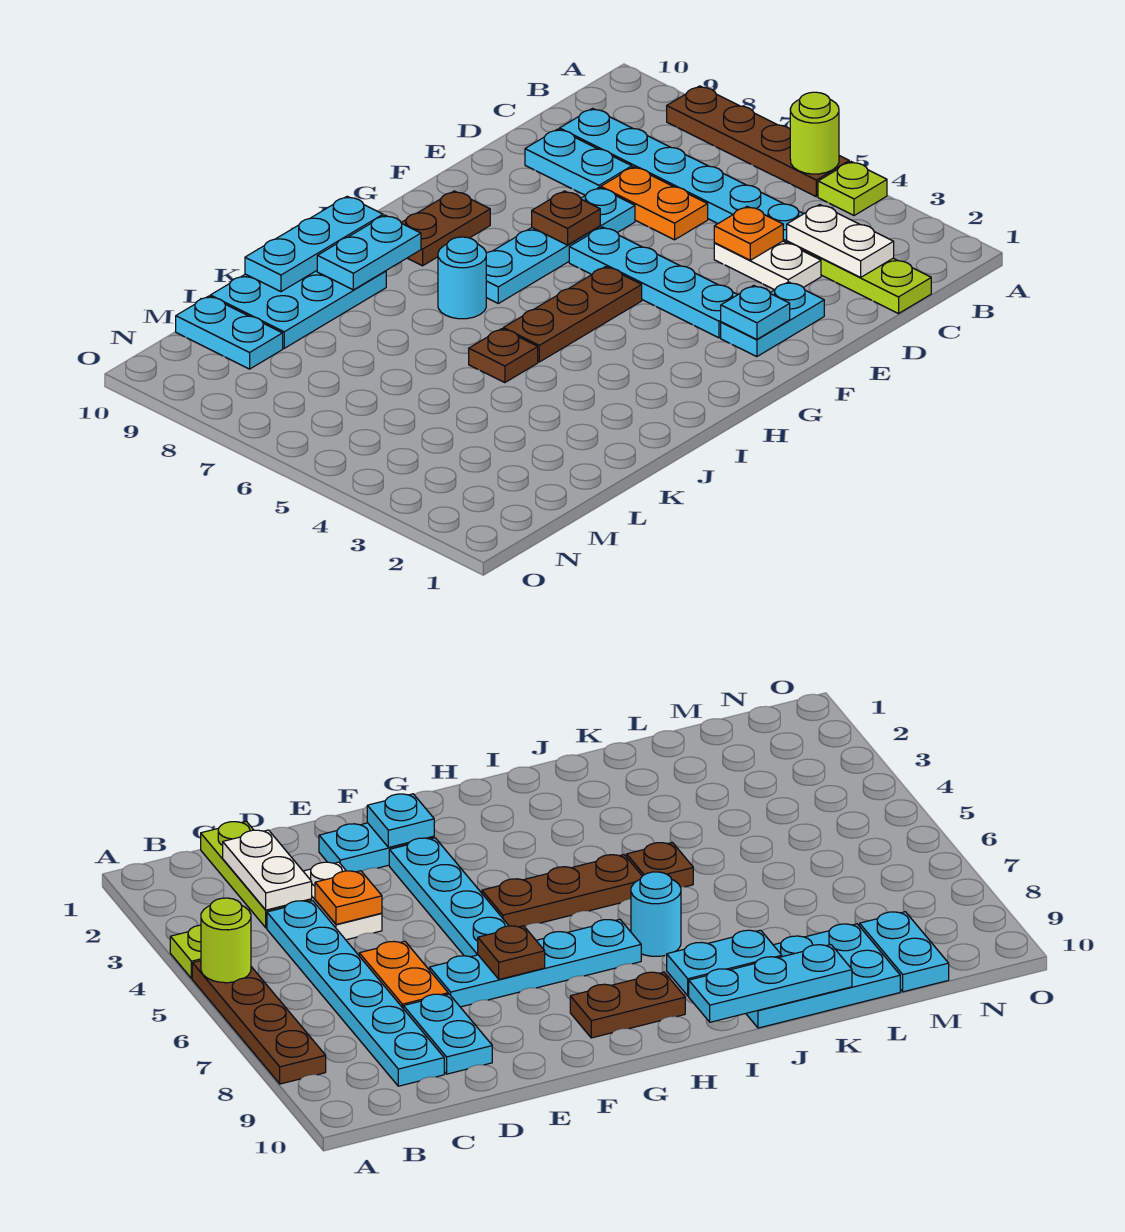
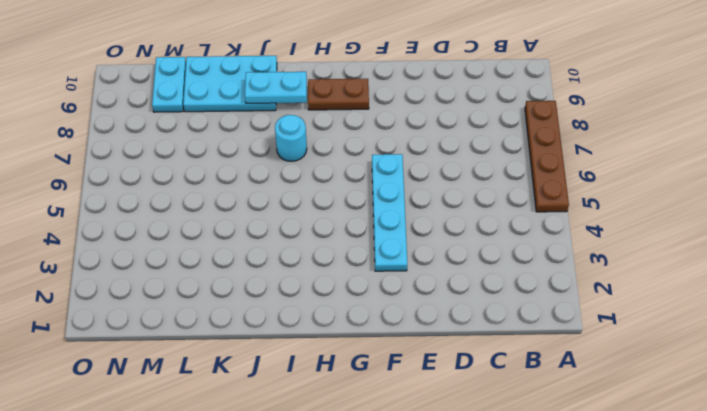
none -> lime 1x1 plate [818,162,887,216]
none -> lime 1x3 plate [787,241,931,314]
none -> cyan 1x6 plate [560,108,803,243]

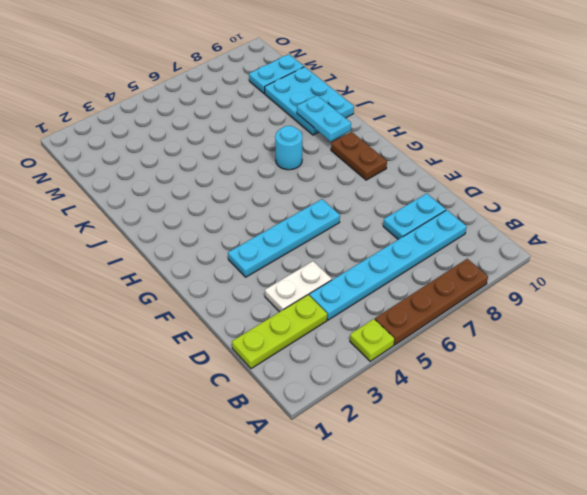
none -> orange 1x2 plate [601,167,708,240]
none -> cyan 1x2 plate [721,282,824,357]
none -> cyan 1x4 plate [486,188,635,303]

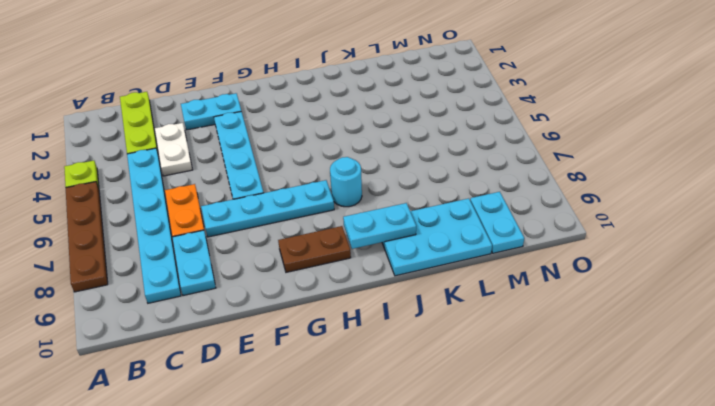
none -> brown 1x3 plate [503,267,642,362]
none -> brown 1x1 plate [469,329,538,383]
none -> lime 1x1 round brick [790,92,839,174]

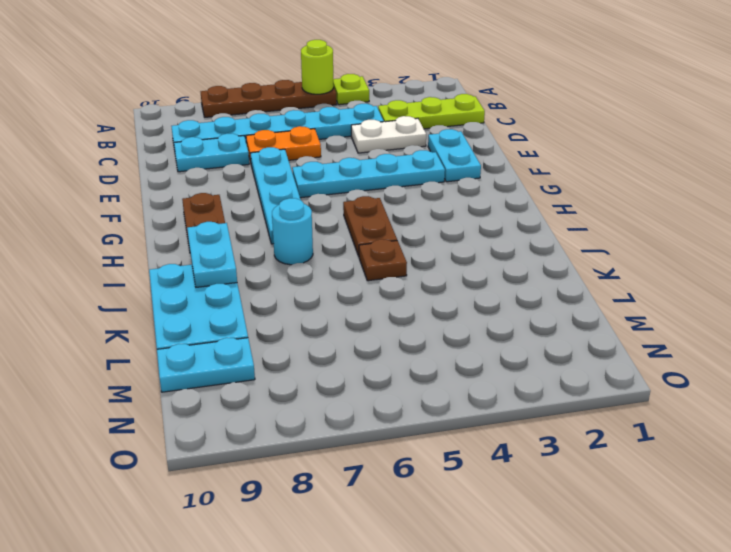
brown 1x2 plate [343,196,397,256] -> brown 1x3 plate [503,267,642,362]
none -> white 1x2 plate [787,205,894,277]
none -> orange 1x1 plate [714,206,783,260]
none -> cyan 1x1 plate [721,285,790,339]

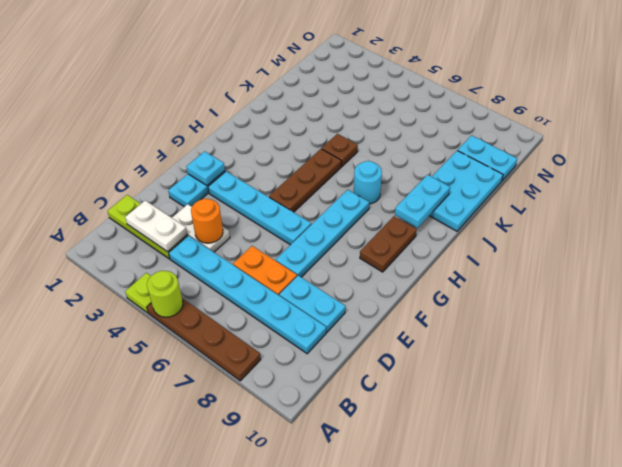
orange 1x1 round brick [191,199,223,243] -> orange 1x1 plate [714,206,783,260]
none -> brown 1x1 plate [532,191,600,245]
none -> cyan 1x3 plate [245,196,383,292]

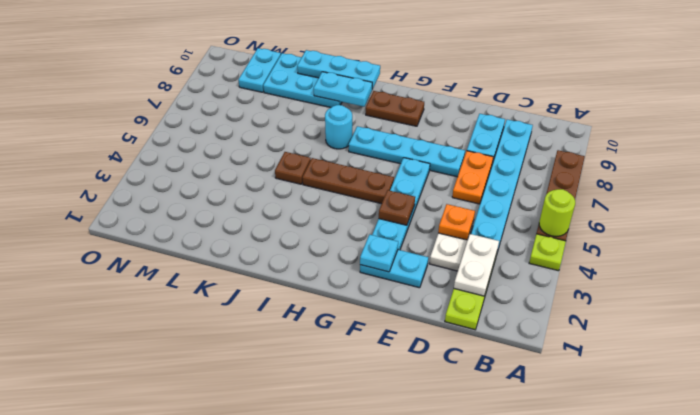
brown 1x1 plate [379,190,415,225] -> brown 1x1 plate moved to [532,191,600,245]

